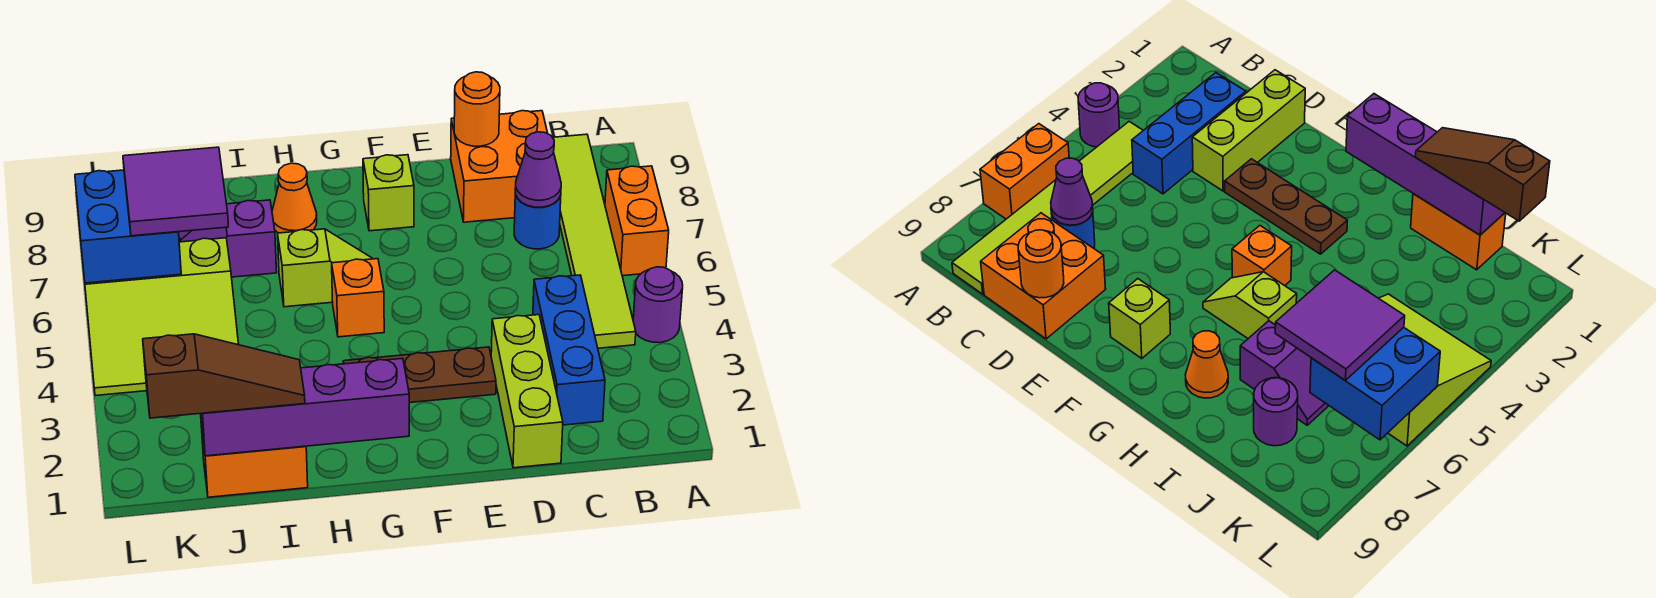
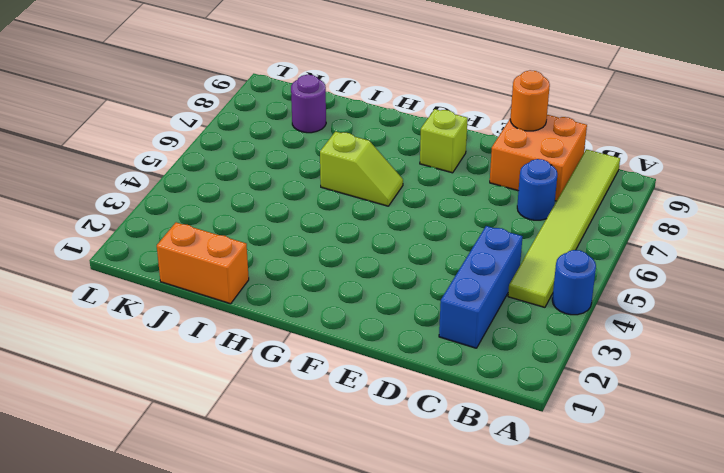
blue 1x1 round brick [552,250,596,315] -> purple 1x1 round brick [633,267,683,343]
none -> orange 1x2 brick [605,166,669,276]
none -> lime 1x3 brick [491,315,563,468]
none -> brown 1x3 plate [343,347,496,403]

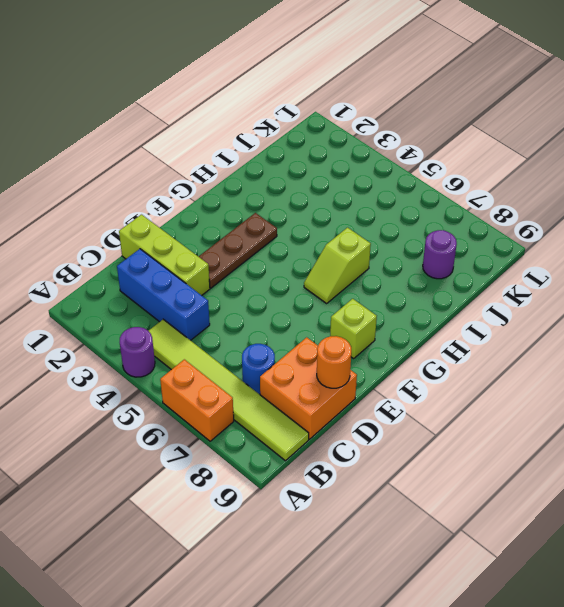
none -> orange 1x1 brick [332,259,384,337]
none -> orange 1x1 cone [272,163,317,233]
none -> orange 1x2 brick [201,425,308,497]

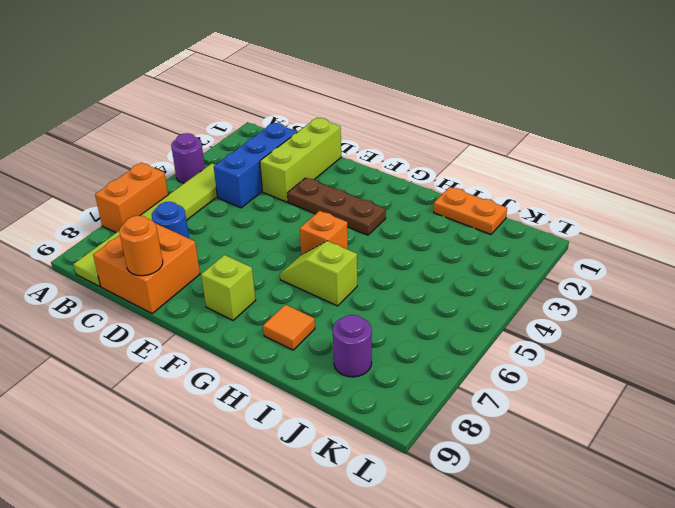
orange 1x1 tile [263,305,315,350] -> orange 1x1 cone [272,163,317,233]
orange 1x2 plate [434,187,507,234] -> orange 1x2 brick [201,425,308,497]
none -> purple 1x2 slope [179,200,277,277]
none -> lime 3x3 slope [85,238,239,396]
none -> purple 1x1 cone [515,132,561,207]

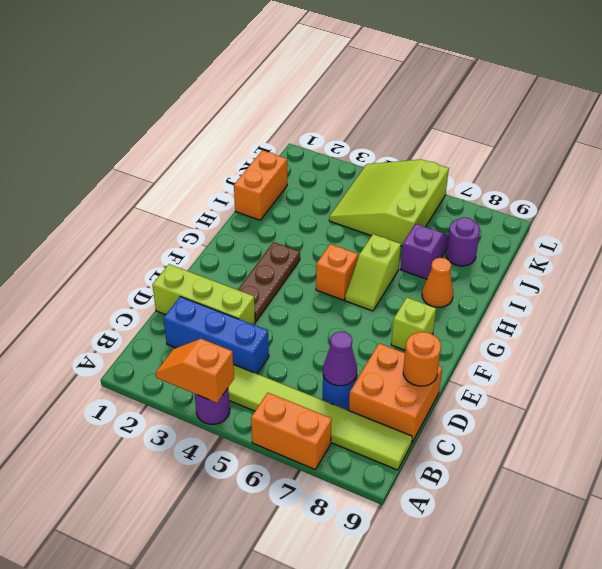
orange 1x2 slope [155,339,234,403] -> none
none -> purple 1x4 brick [201,358,409,456]
none -> blue 2x2 brick [75,170,181,283]
none -> brown 1x3 slope [143,334,305,418]

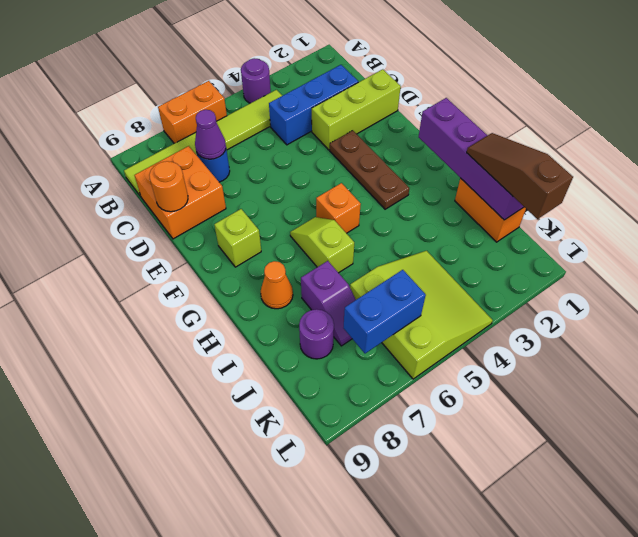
blue 1x2 brick [344,270,426,353] -> blue 2x2 brick [75,170,181,283]
none -> purple 2x2 tile [123,147,228,236]

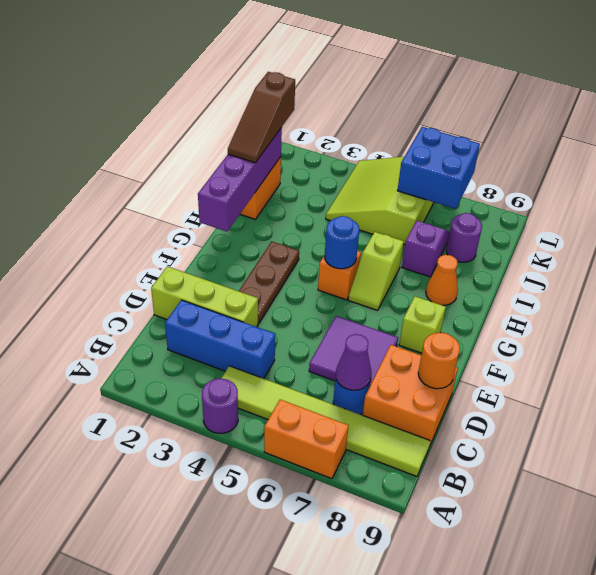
purple 2x2 tile [309,316,398,385] -> purple 2x2 tile moved to [123,147,228,236]
blue 1x1 round brick [325,216,359,269] -> none

